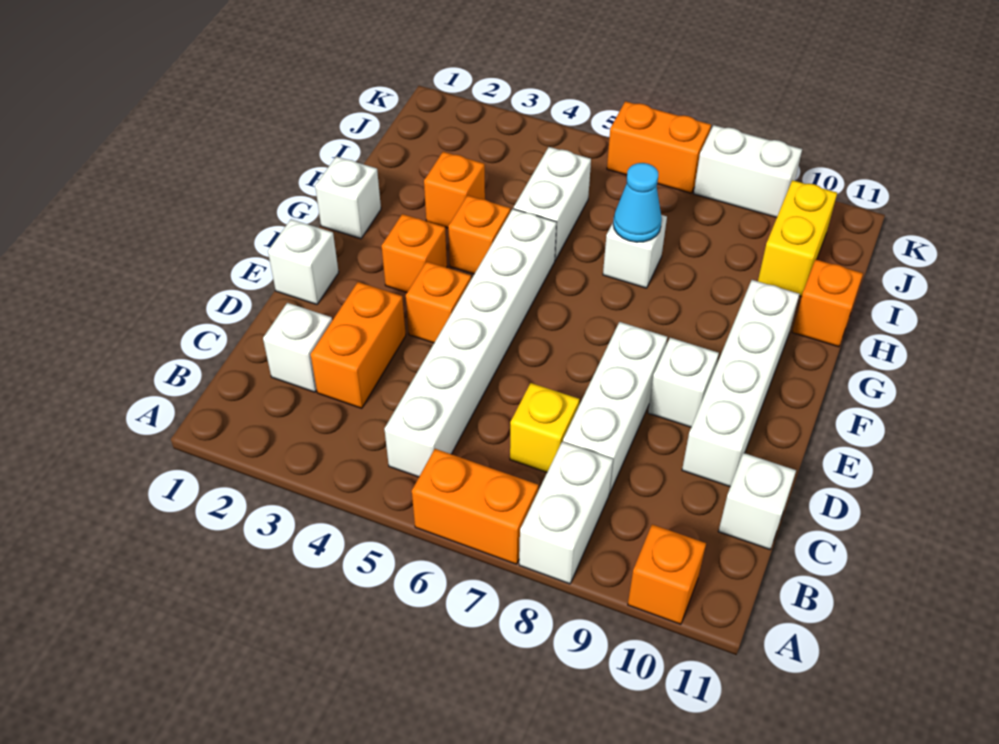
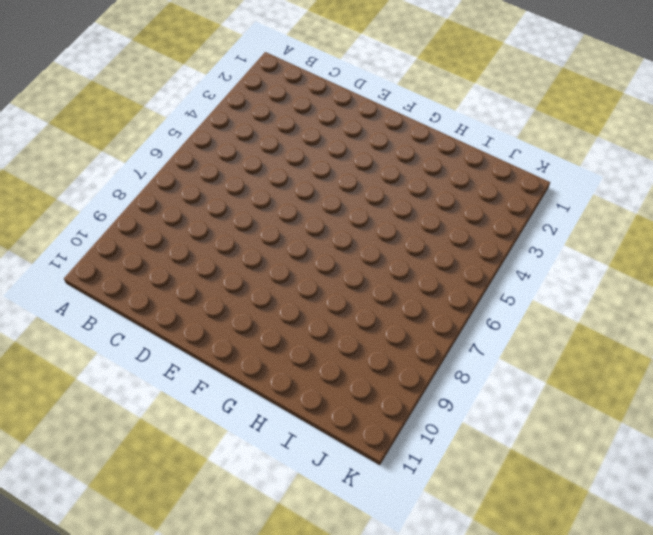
none -> orange 1x2 brick [412,449,538,564]
none -> white 1x2 brick [519,442,613,584]
none -> orange 1x1 brick [628,524,706,624]

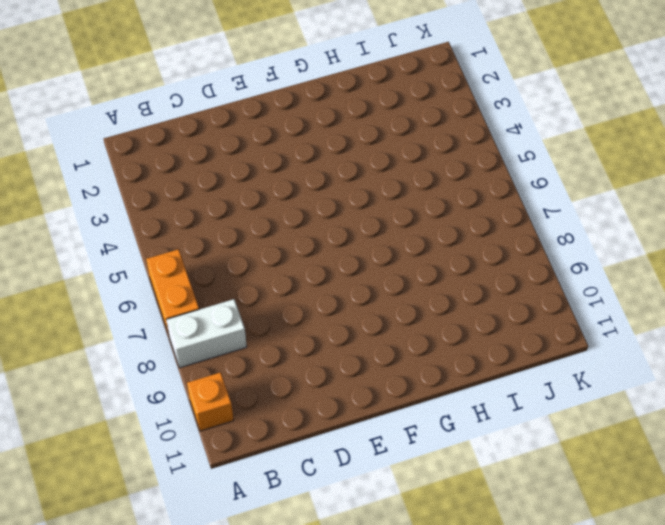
none -> white 1x6 brick [385,209,556,477]
none -> white 1x1 brick [263,303,332,392]
none -> orange 1x2 brick [311,282,406,408]

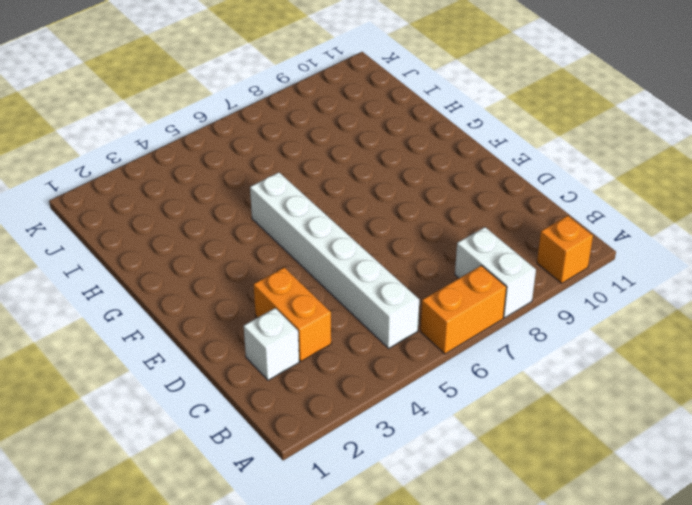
none -> yellow 1x1 brick [510,383,579,472]
none -> white 1x3 brick [563,322,667,494]
none -> white 1x1 brick [718,453,796,549]

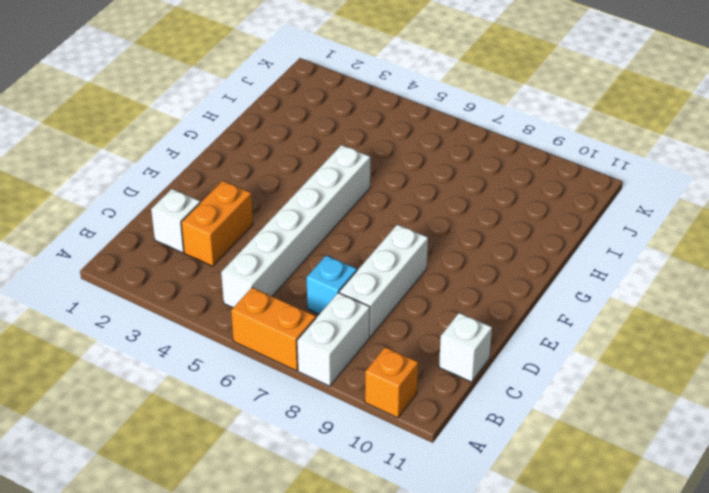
cyan 1x1 brick [307,255,357,314] -> yellow 1x1 brick [510,383,579,472]
none -> white 1x4 brick [682,280,799,487]
none -> white 1x1 brick [268,219,339,305]
none -> orange 1x1 brick [406,262,471,343]

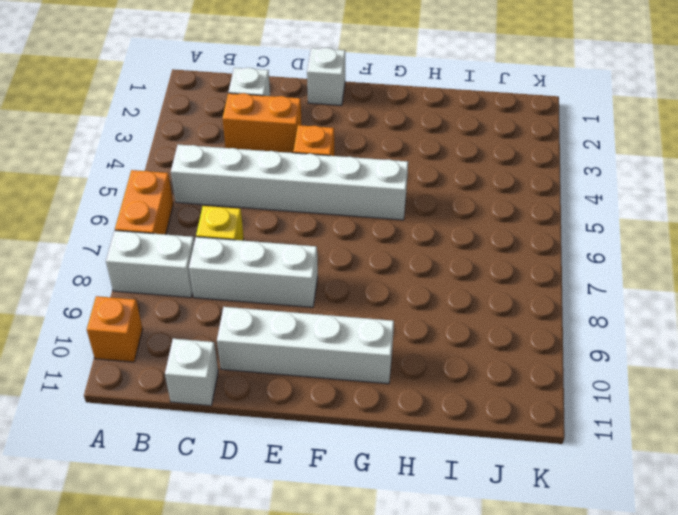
none -> white 1x1 brick [648,338,719,427]
none -> orange 1x1 brick [382,214,447,293]
none -> white 1x1 brick [315,156,381,239]

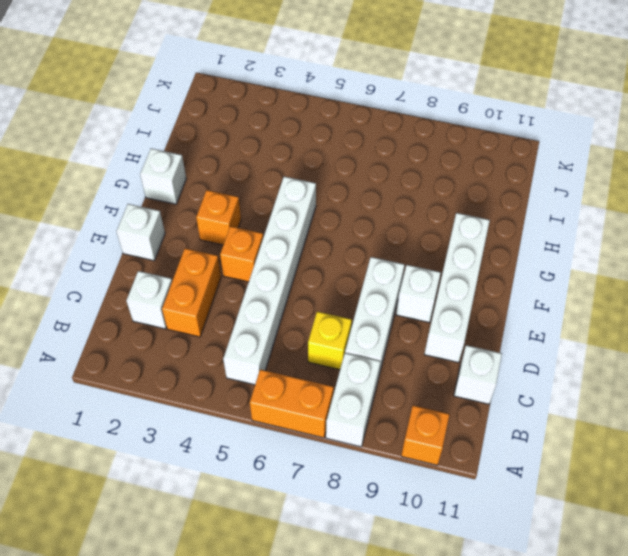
none -> orange 1x1 brick [448,195,510,274]
none -> orange 1x1 brick [424,152,485,228]
none -> white 1x2 brick [514,147,591,260]

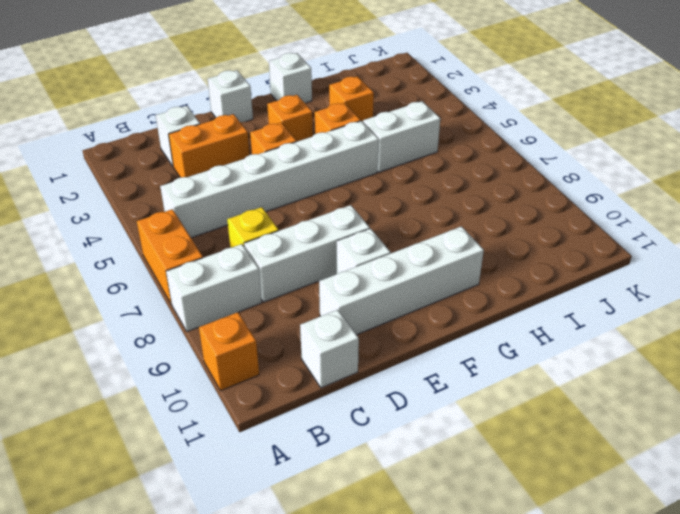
none -> white 1x1 brick [603,215,667,288]
none -> orange 1x1 brick [792,259,863,347]
none -> yellow 1x2 brick [758,180,837,297]

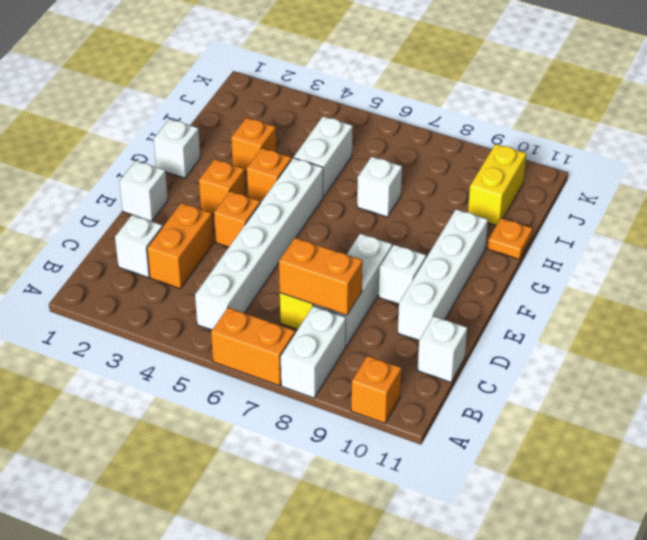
orange 1x2 brick [279,238,363,315] -> orange 1x2 brick moved to [607,101,711,193]
orange 1x1 plate [487,218,532,259] -> orange 1x1 brick [792,259,863,347]
none -> white 1x2 brick [694,125,802,218]
none -> cyan 1x1 cone [613,163,662,242]

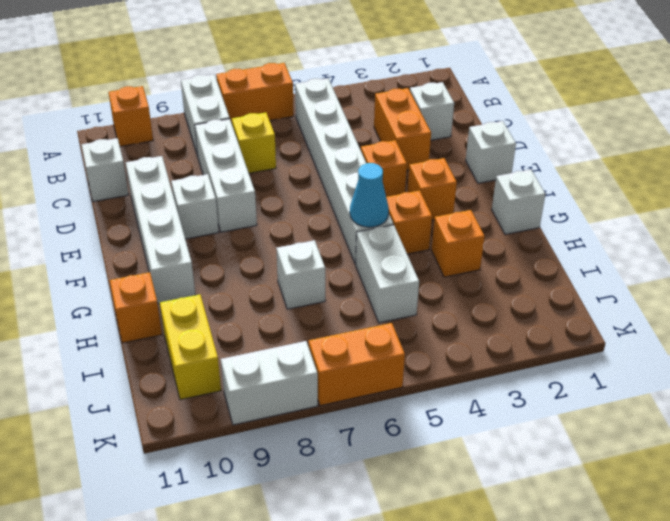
cyan 1x1 cone [350,163,389,227] -> cyan 1x1 cone moved to [613,163,662,242]

